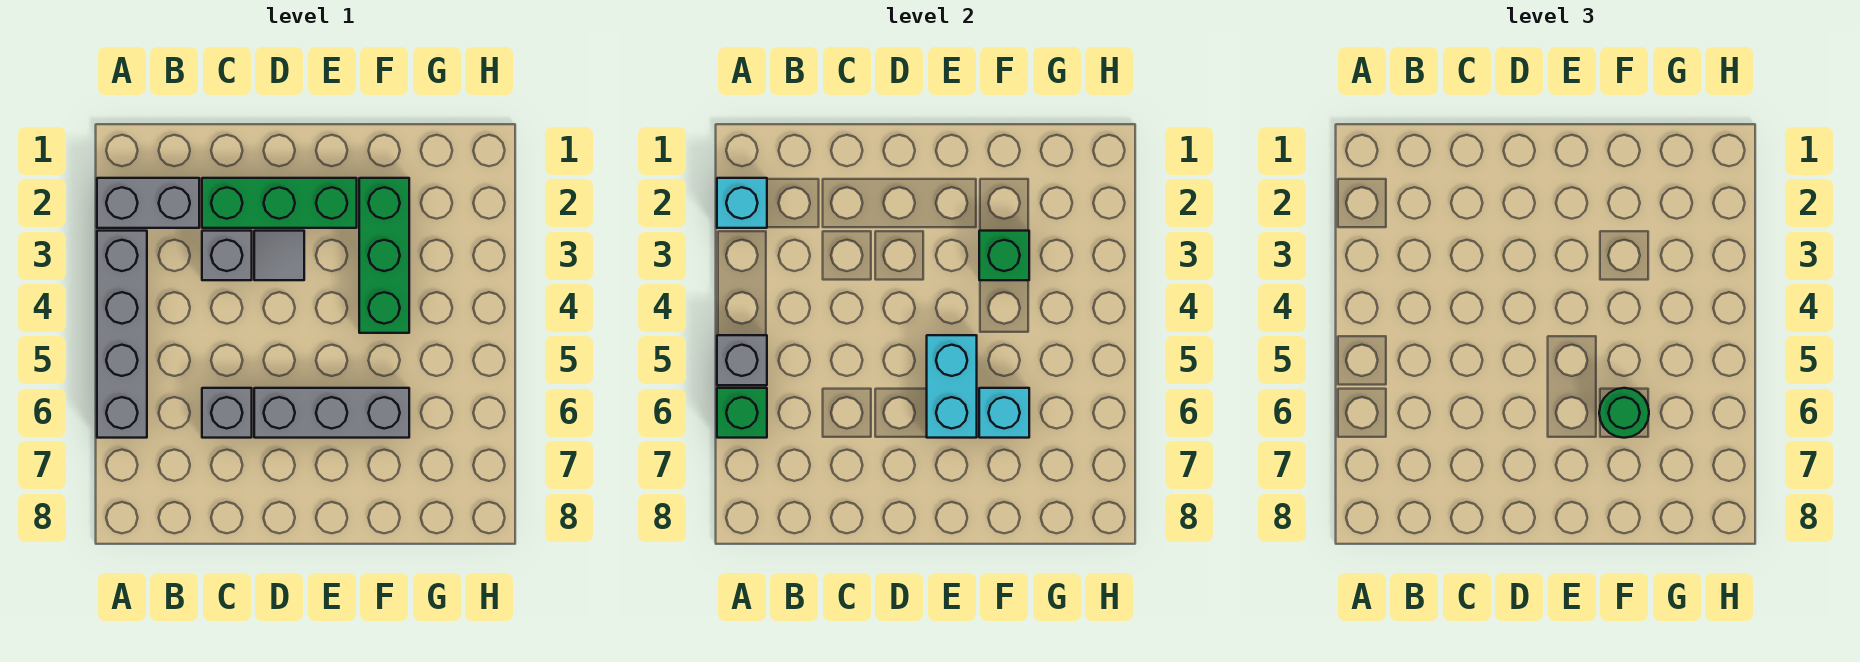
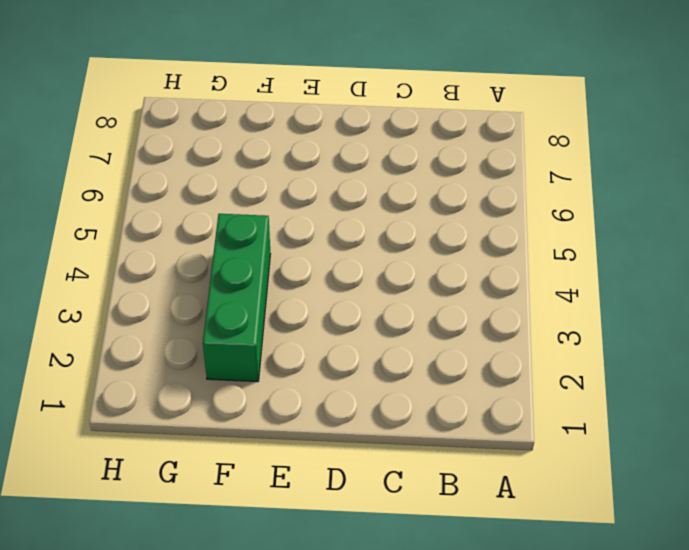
none -> grey 1x2 brick [97,178,199,228]
none -> grey 1x4 brick [97,231,147,438]
none -> green 1x3 brick [202,178,357,228]

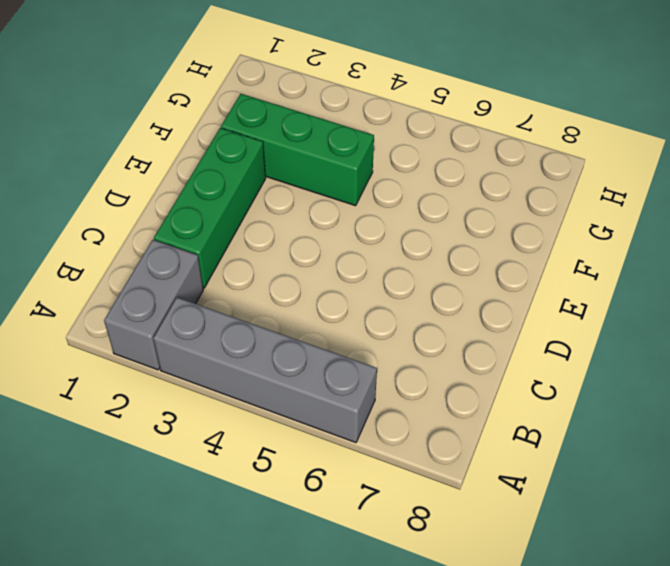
none -> grey 1x1 brick [202,231,252,280]
none -> grey 1x1 brick [202,388,252,438]
none -> grey 1x1 tile [254,231,304,280]

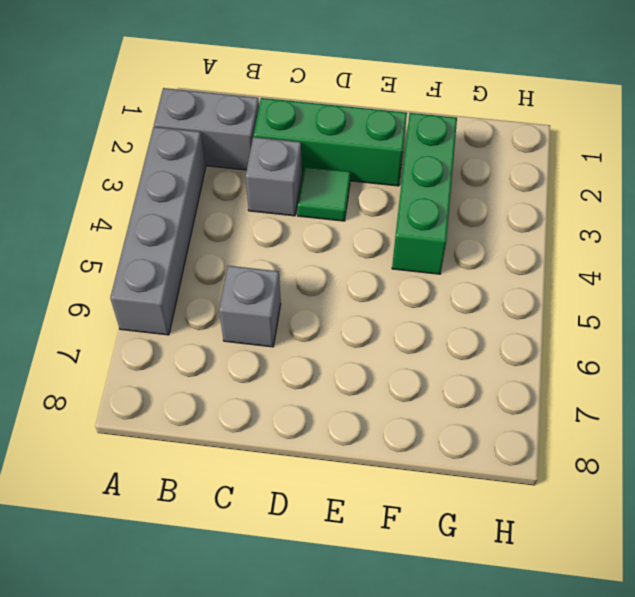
green 1x1 tile [297,167,351,221] -> grey 1x1 tile [254,231,304,280]
none -> grey 1x3 brick [254,388,409,438]
none -> cyan 1x1 brick [717,178,767,228]
none -> grey 1x1 brick [717,335,767,385]

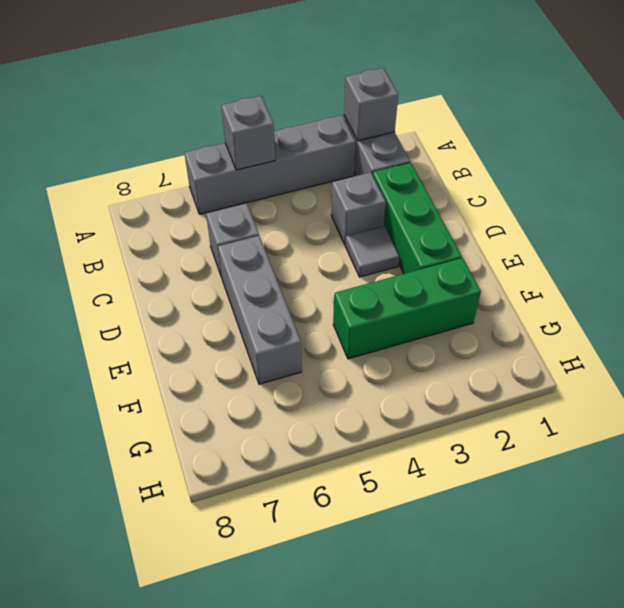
grey 1x1 brick [344,68,398,141] -> cyan 1x1 brick [717,178,767,228]
none -> green 1x1 brick [717,388,767,438]
none -> cyan 1x2 brick [927,335,977,438]
none -> green 1x1 brick [979,231,1029,280]

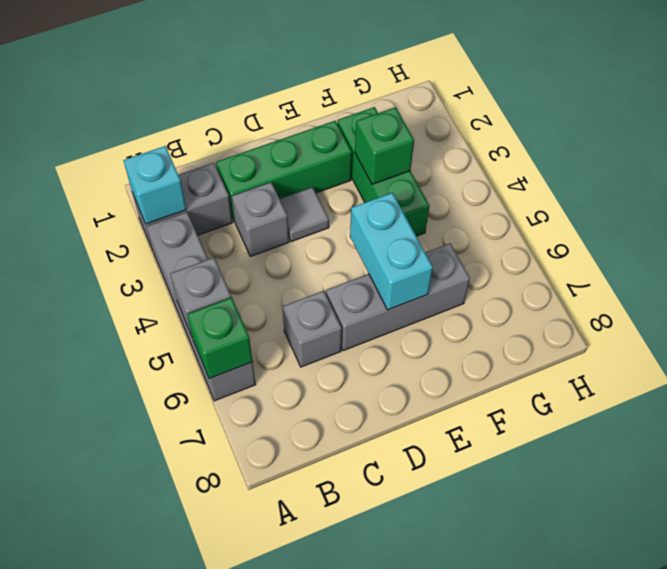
none -> cyan 1x1 brick [979,388,1029,438]
none -> green 1x1 round brick [1599,388,1649,438]

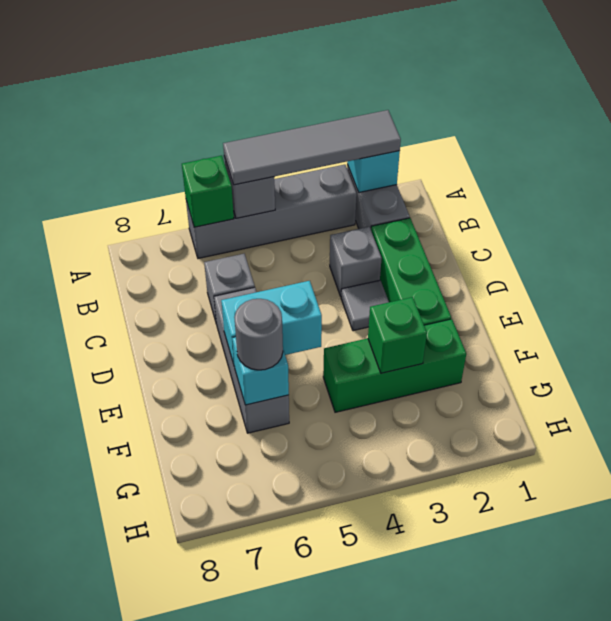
grey 1x4 tile [223,110,401,185] -> none
grey 1x1 round brick [234,299,283,370] -> green 1x1 round brick [1599,388,1649,438]

